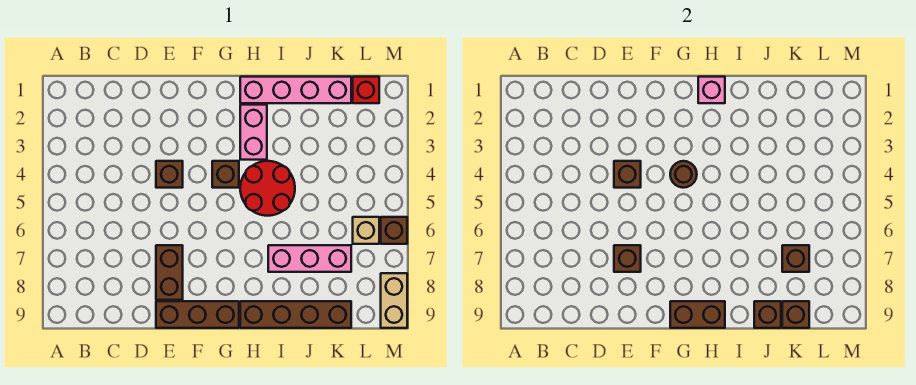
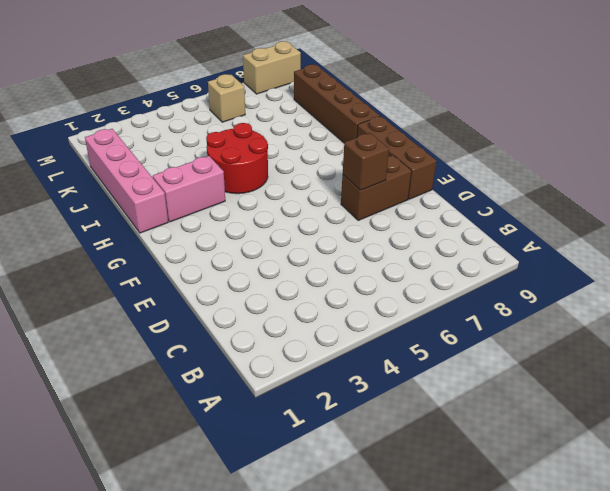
none -> brown 1x1 brick [156,161,183,188]
none -> brown 1x1 brick [212,161,239,188]
none -> pink 1x3 brick [268,245,351,272]

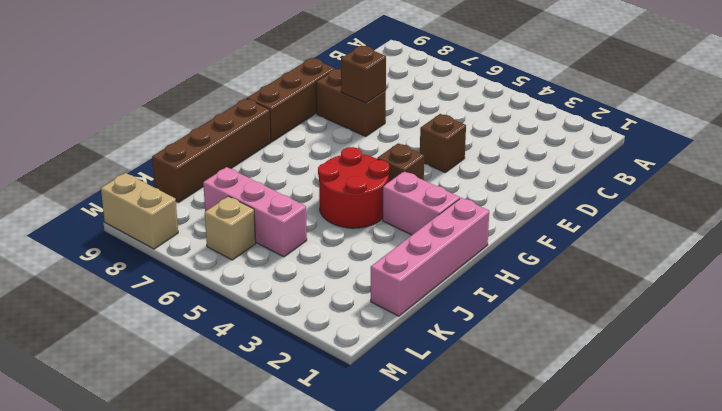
pink 1x3 brick [203,167,307,257] -> pink 1x3 brick turned to [268,245,351,272]
none -> red 1x1 brick [353,77,379,103]
none -> brown 1x1 brick [381,217,407,244]
none -> brown 1x1 brick [614,161,641,188]

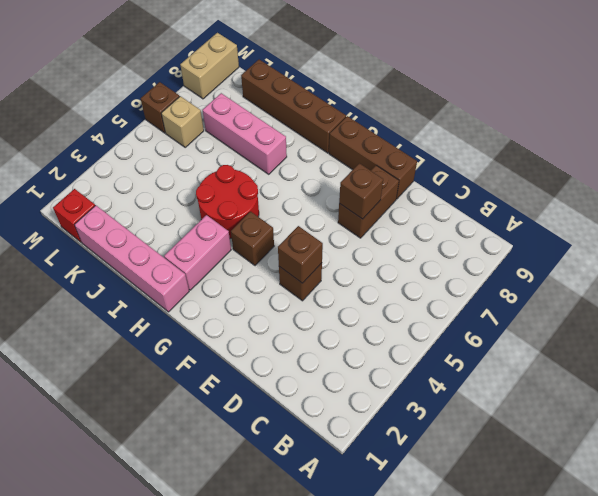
none -> brown 1x1 round brick [670,161,697,188]
none -> brown 1x2 brick [670,301,725,328]
none -> pink 1x1 brick [698,77,725,103]

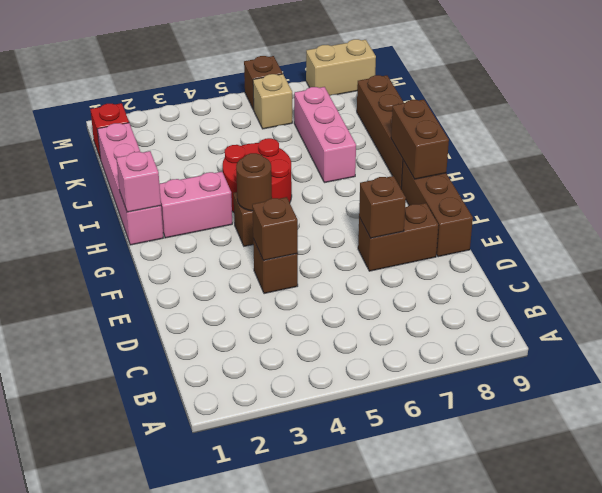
none -> brown 1x1 brick [754,301,781,328]
none -> brown 1x1 brick [782,245,809,272]
none -> brown 1x1 brick [782,301,809,328]

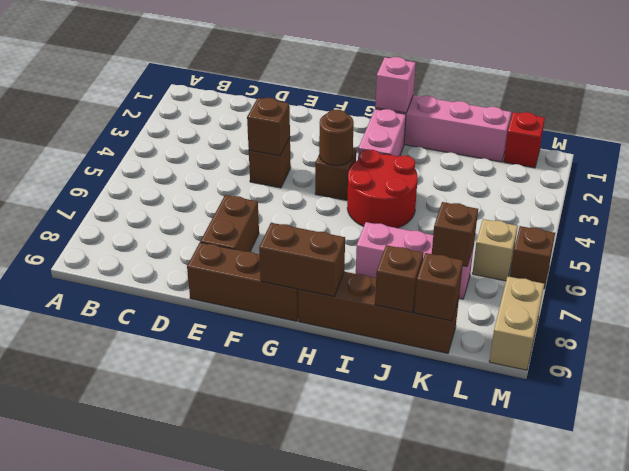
none -> brown 1x1 brick [614,245,641,272]

